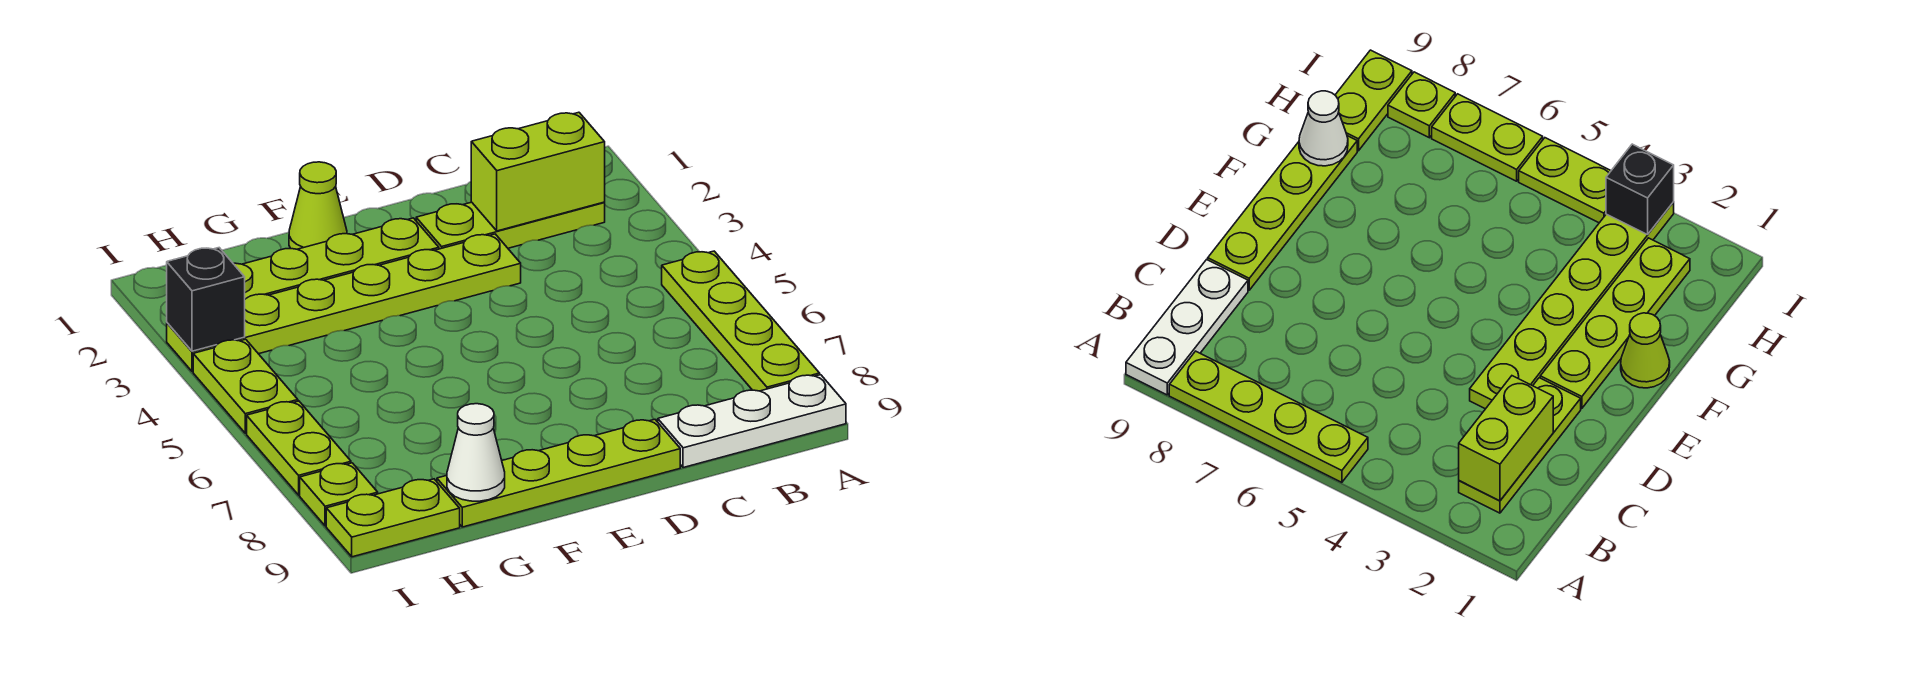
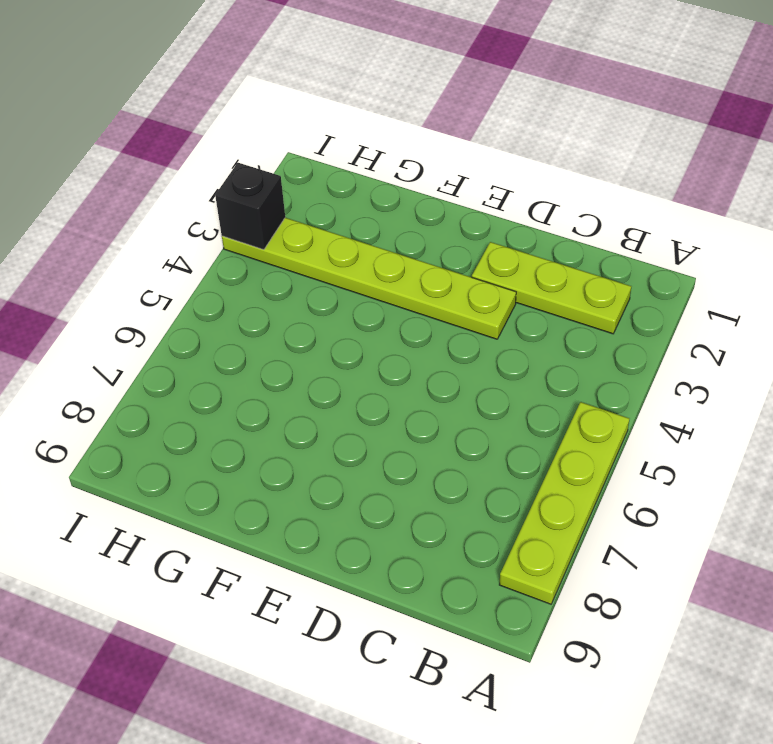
none -> white 1x3 plate [658,375,846,468]
none -> lime 1x4 plate [437,419,680,527]
none -> lime 1x4 plate [233,218,439,299]

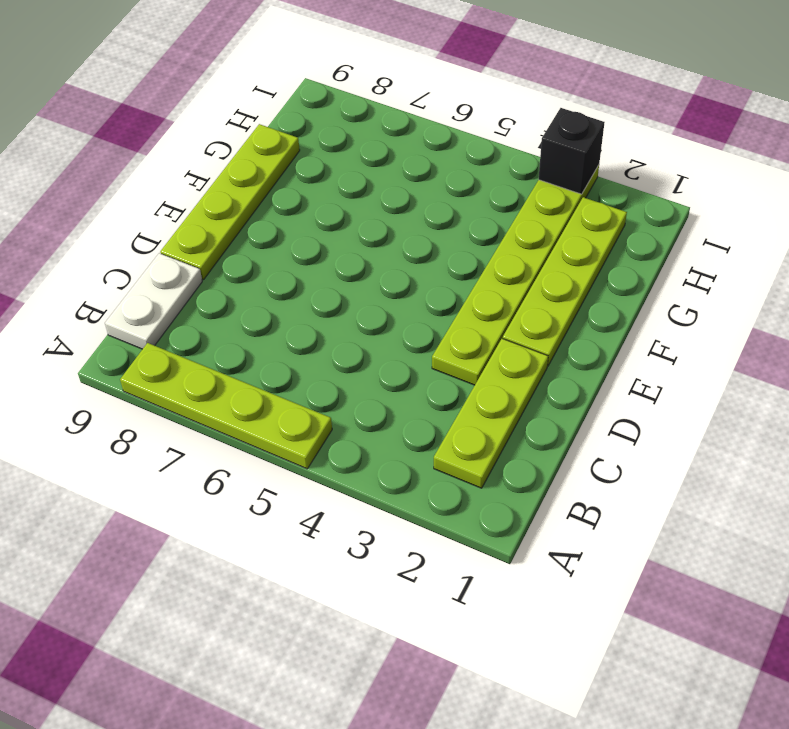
white 1x2 plate [105,253,202,349] -> white 1x3 plate [658,375,846,468]
none -> lime 1x1 cone [289,162,347,249]
none -> lime 1x2 plate [326,479,460,557]
none -> lime 1x2 plate [193,339,298,433]

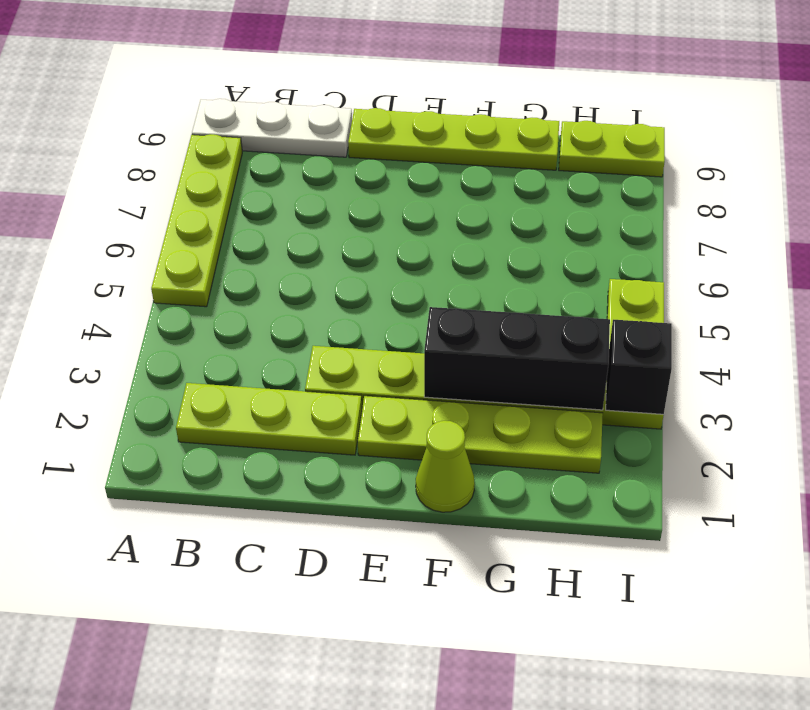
black 1x3 brick [424,307,610,410] -> none
none -> lime 1x2 plate [247,401,351,495]
none -> lime 1x1 plate [300,463,378,526]
none -> lime 1x2 brick [471,112,605,231]

